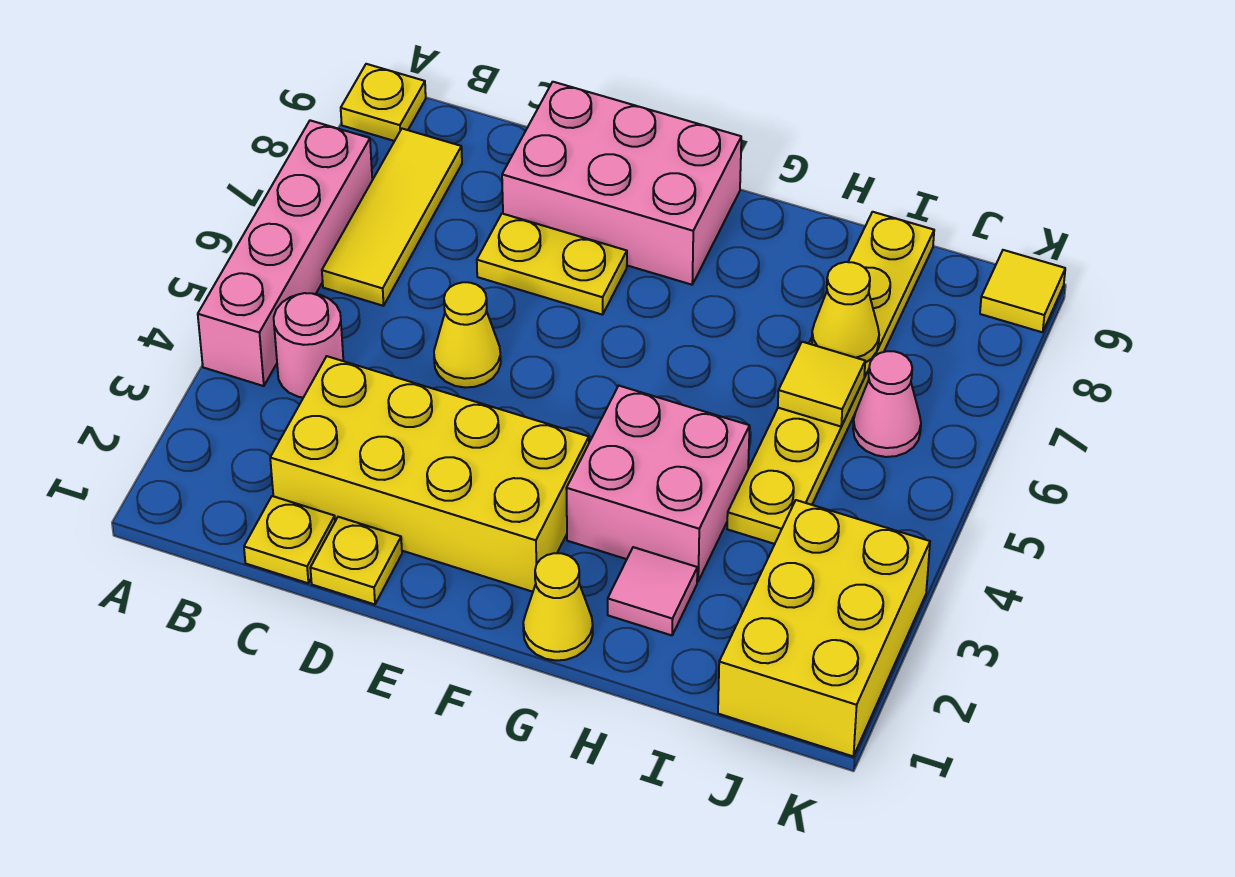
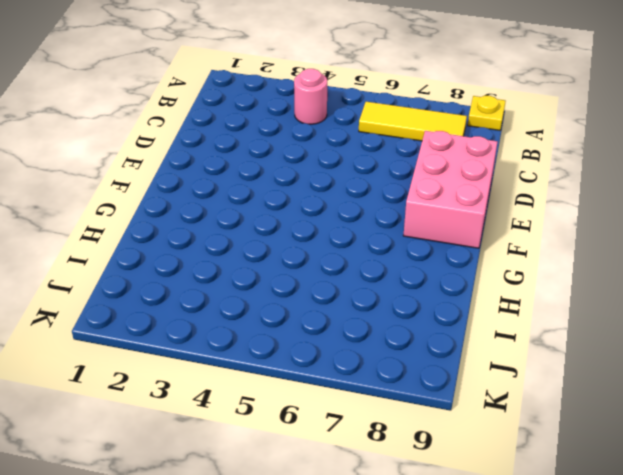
none -> pink 1x4 brick [198,120,372,386]
none -> yellow 1x1 plate [244,496,335,583]
none -> yellow 2x4 brick [270,356,589,592]

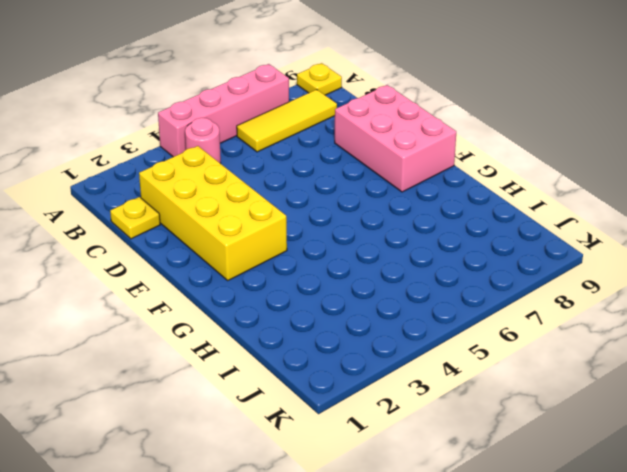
none -> yellow 1x1 plate [310,517,402,604]
none -> yellow 1x1 cone [434,282,501,388]
none -> yellow 1x2 plate [477,214,627,315]

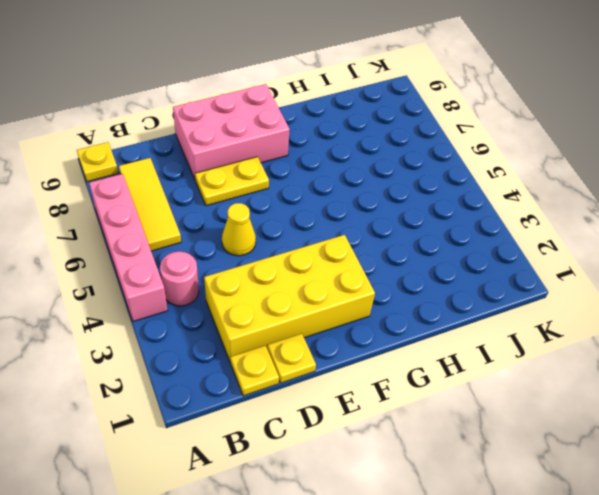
none -> yellow 1x1 cone [523,553,593,661]
none -> pink 2x2 brick [566,386,750,581]
none -> pink 1x1 tile [608,547,697,635]

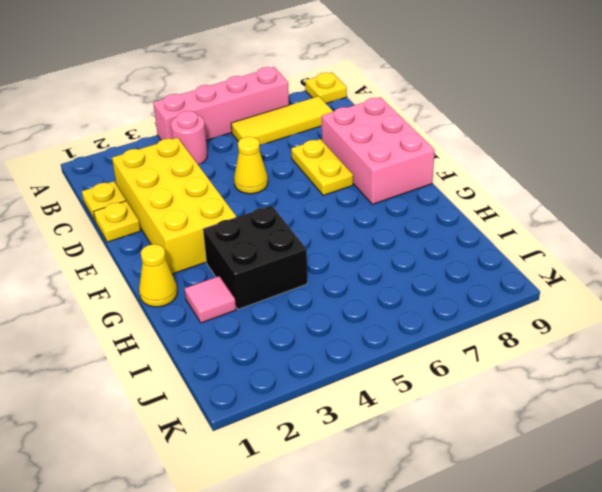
black 2x2 brick [203,206,307,309] -> pink 2x2 brick [566,386,750,581]
none -> yellow 1x6 plate [727,212,934,544]
none -> yellow 2x3 brick [718,500,930,756]
none -> pink 1x1 cone [853,351,921,457]

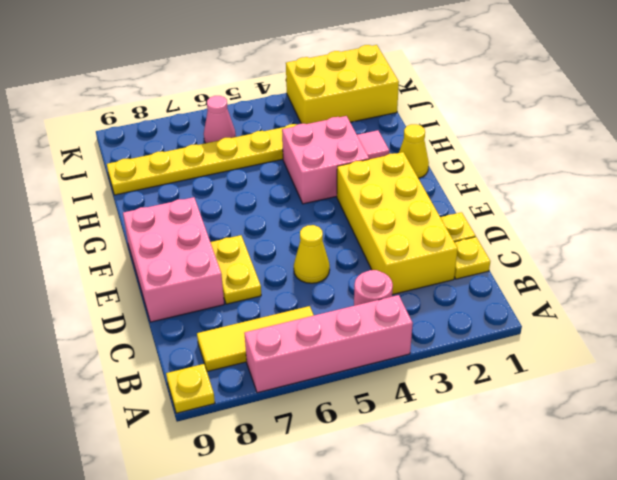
none -> yellow 1x1 tile [980,250,1065,332]
none -> yellow 1x1 tile [778,342,865,426]
none -> yellow 1x1 cone [812,262,879,363]

